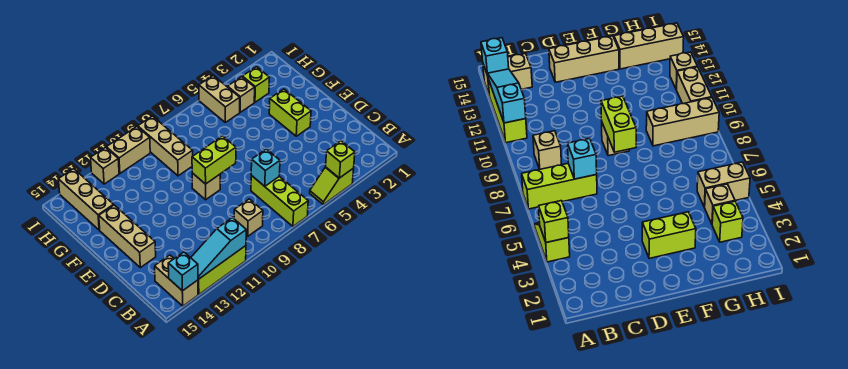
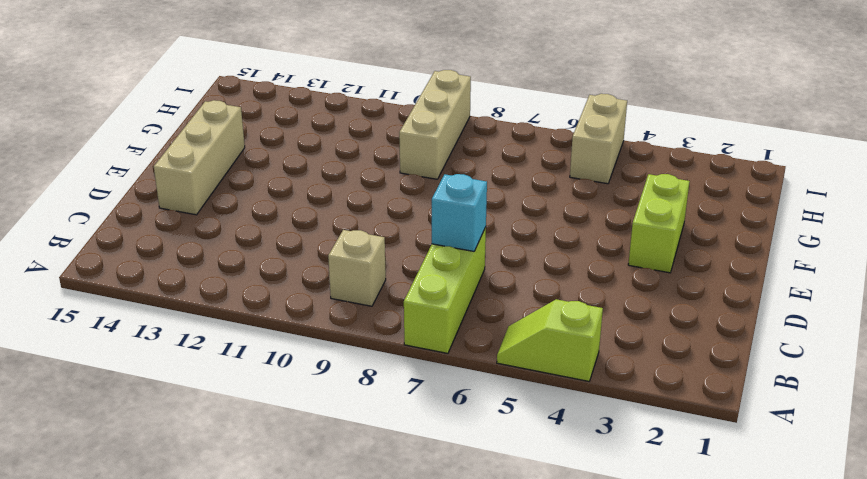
none -> lime 1x3 brick [198,246,246,294]
none -> tan 1x2 brick [155,255,198,306]
none -> tan 1x1 brick [192,173,220,200]

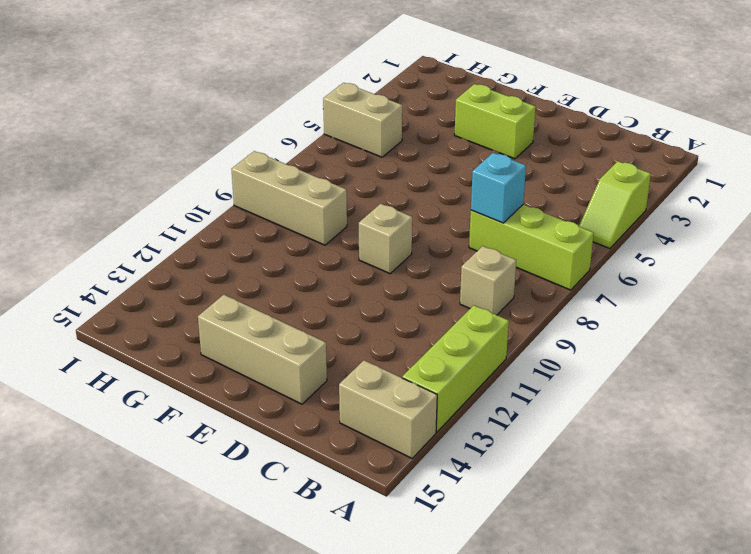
none -> tan 1x3 brick [58,169,113,230]
none -> lime 1x1 brick [242,67,269,102]
none -> tan 1x1 brick [228,77,255,112]

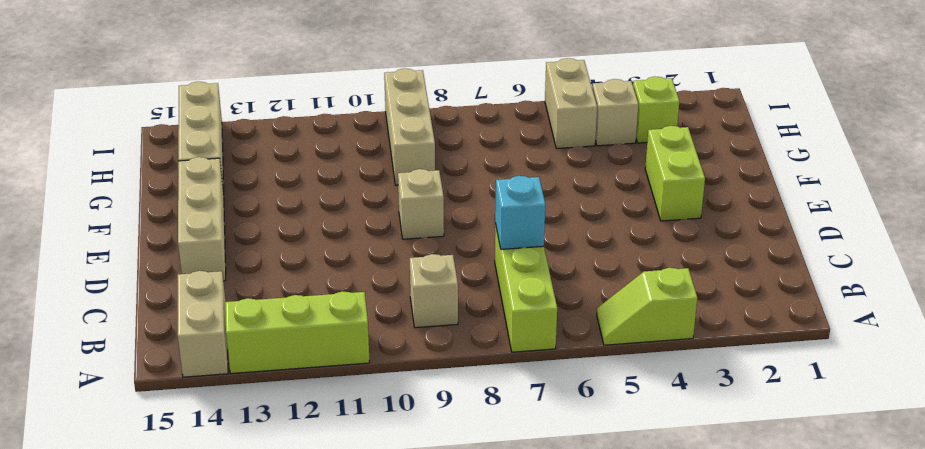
none -> tan 1x2 brick [106,127,150,173]
none -> tan 1x1 brick [91,147,119,184]
none -> lime 1x1 brick [326,141,355,178]

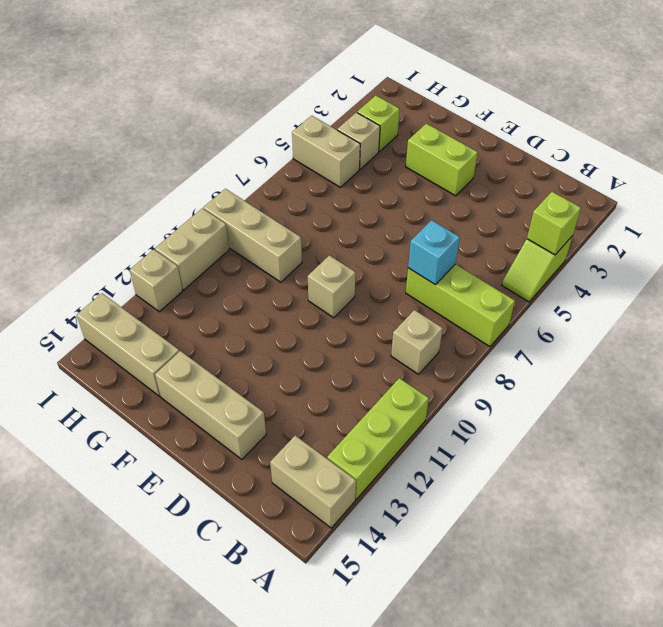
none -> cyan 1x3 slope [191,218,246,279]
none -> cyan 1x1 brick [168,252,198,291]
none -> lime 1x2 brick [192,136,236,184]

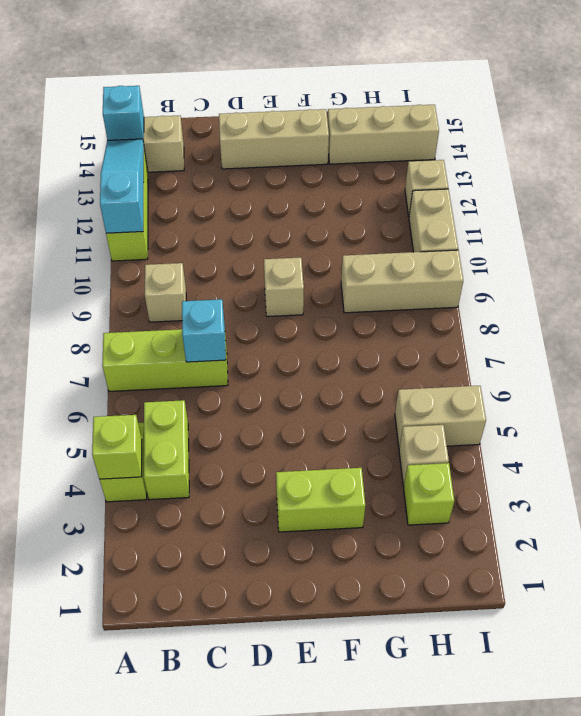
lime 1x2 brick [144,400,189,500] -> lime 1x2 brick moved to [192,136,236,184]

